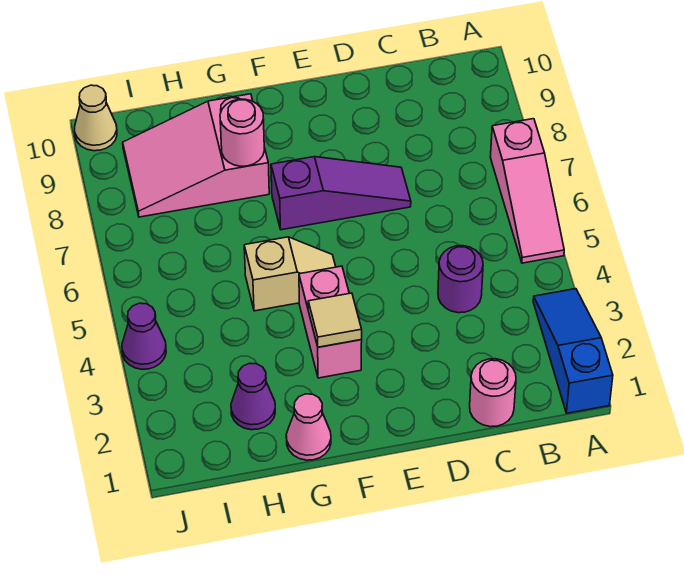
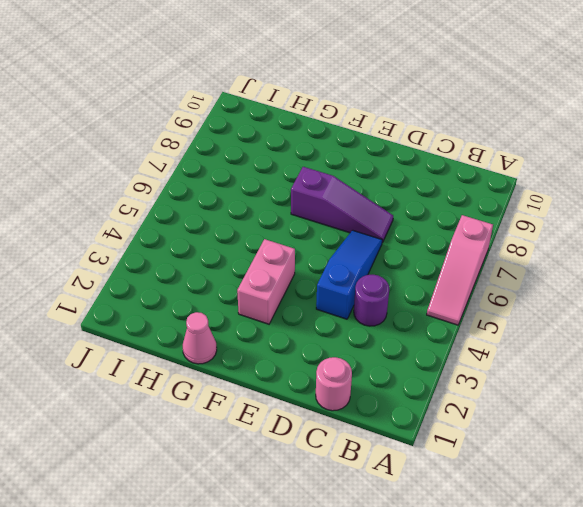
blue 1x3 slope [316,230,382,319] -> blue 1x3 slope moved to [533,289,613,413]
none -> tan 1x2 slope [244,237,336,311]
none -> pink 2x3 slope [123,94,269,217]
none -> purple 1x1 cone [231,363,275,430]

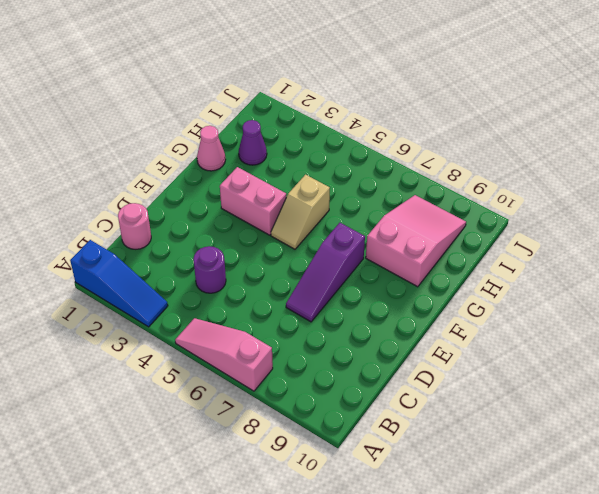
none -> purple 1x1 cone [122,303,166,369]
none -> tan 1x1 cone [75,85,117,151]
none -> tan 1x1 tile [308,293,362,347]

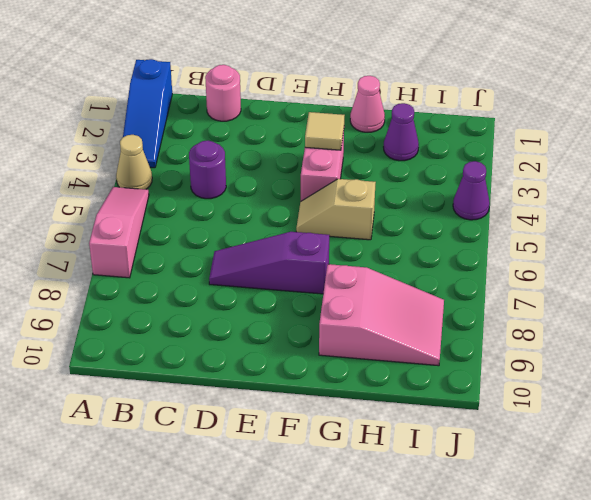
tan 1x1 cone [116,135,152,189] -> tan 1x1 cone moved to [75,85,117,151]
none -> pink 1x1 round brick [220,99,264,166]

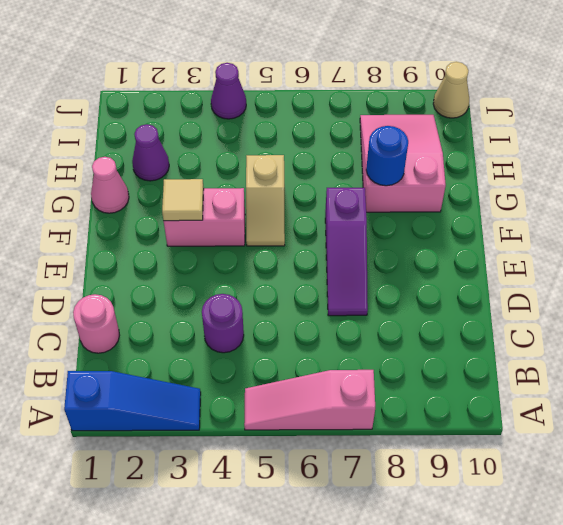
blue 1x1 round brick [366,126,408,186] -> pink 1x1 round brick [220,99,264,166]

